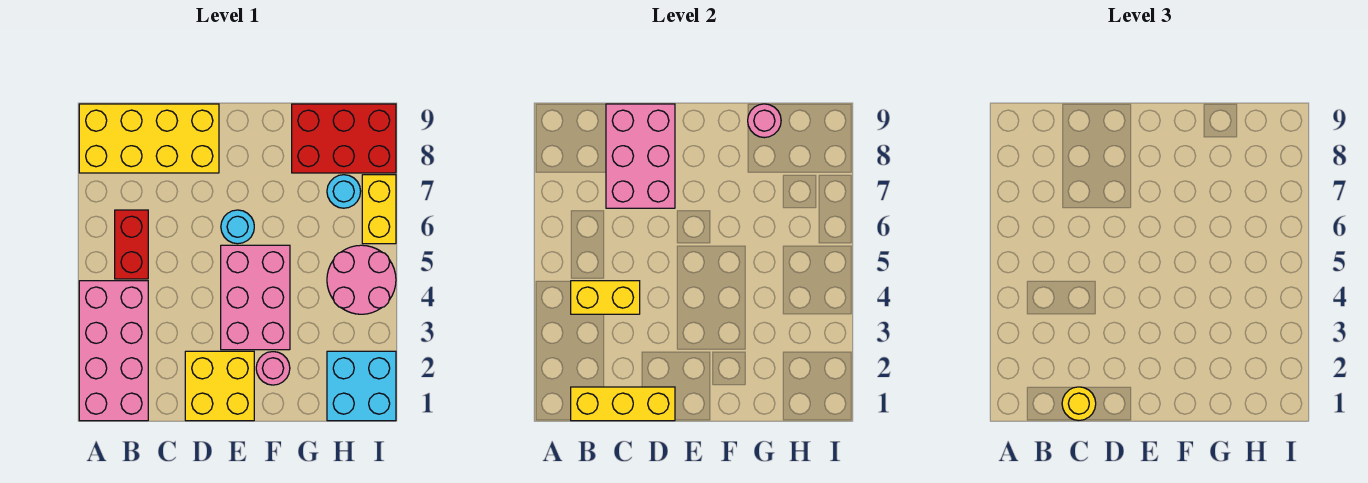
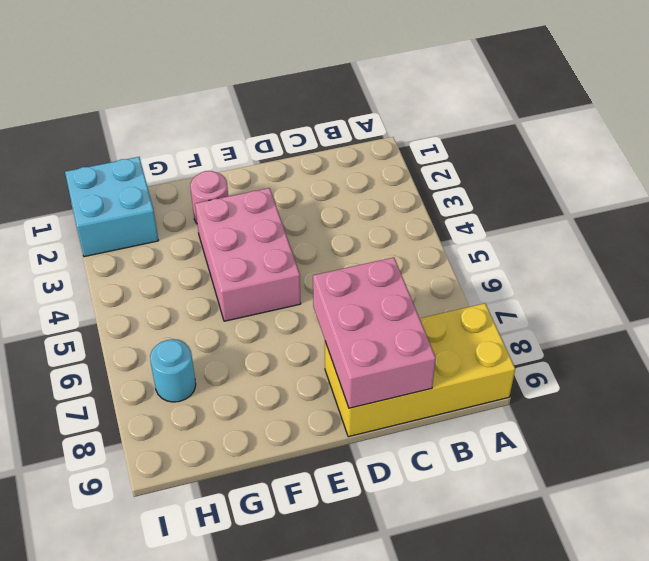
none -> pink 2x4 brick [79,281,148,421]
none -> red 1x2 brick [115,210,148,279]
none -> yellow 2x2 brick [185,351,254,421]

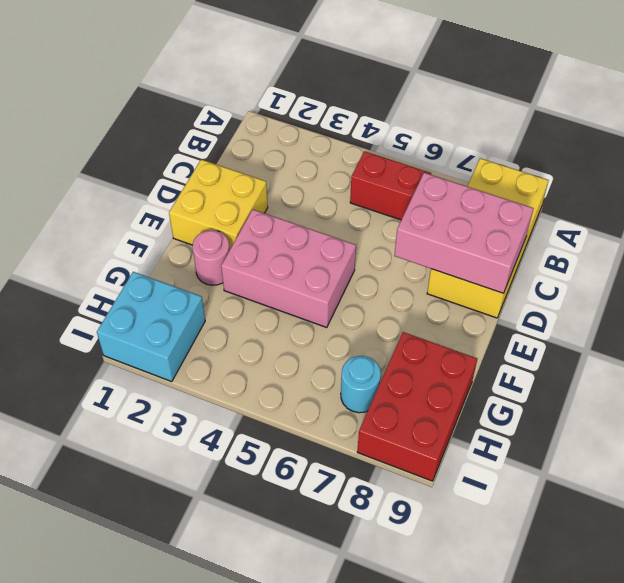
none -> pink 2x4 brick [79,281,148,421]
none -> cyan 1x1 round brick [221,210,254,244]
none -> pink 2x2 round brick [327,245,396,314]

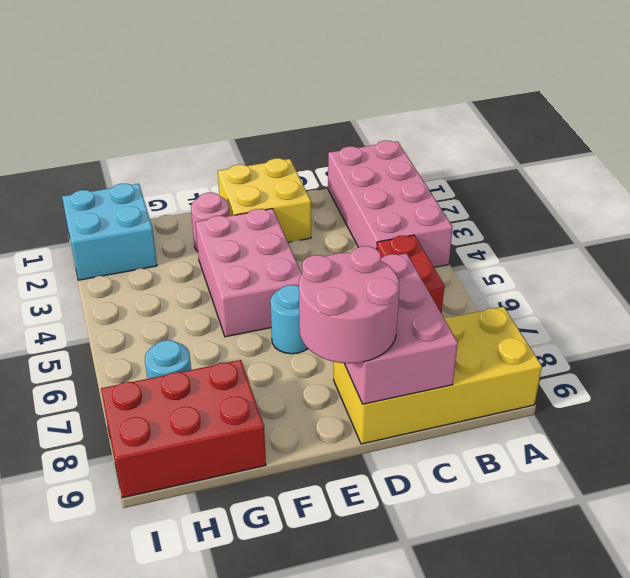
pink 2x2 round brick [299,246,400,363] -> pink 2x2 round brick moved to [327,245,396,314]
none -> yellow 1x2 brick [362,175,396,244]
none -> yellow 1x3 brick [571,387,675,421]
none -> yellow 1x2 brick [571,281,640,314]

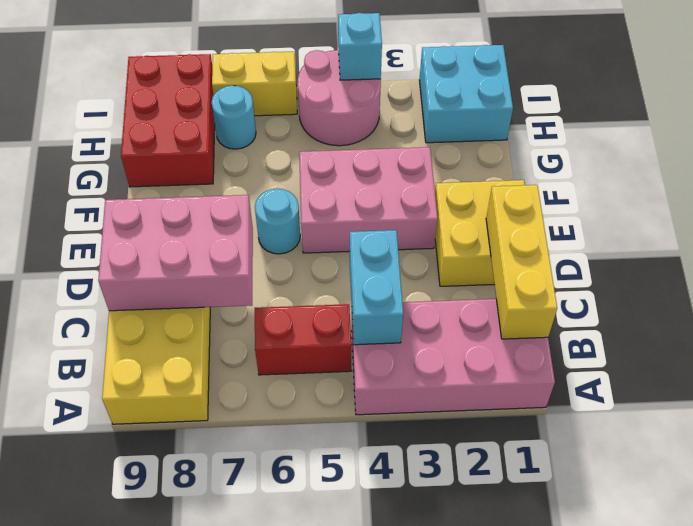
cyan 1x2 brick [350,230,403,345] -> yellow 1x2 brick [571,281,640,314]
cyan 1x1 brick [338,13,382,80] -> none
none -> pink 1x1 round brick [256,352,290,385]
none -> pink 1x1 round brick [748,104,781,138]
none -> yellow 1x1 round brick [1062,387,1096,420]

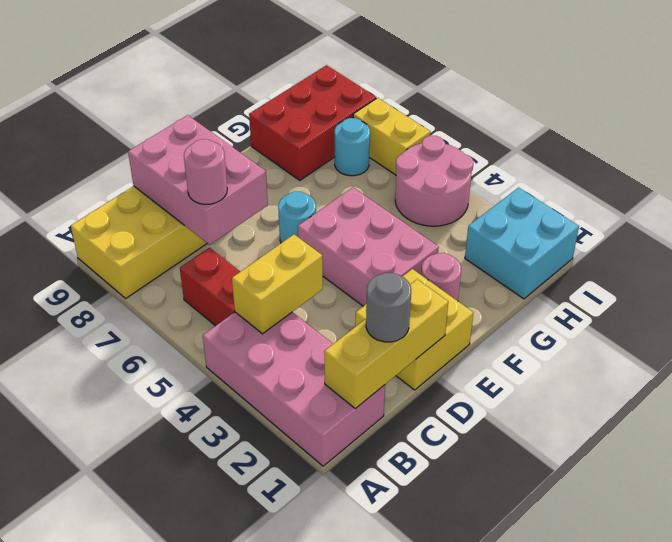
grey 1x1 round brick [366,273,411,342] -> yellow 1x1 round brick [1062,387,1096,420]
pink 1x1 round brick [184,139,227,204] -> pink 1x1 round brick moved to [748,104,781,138]

